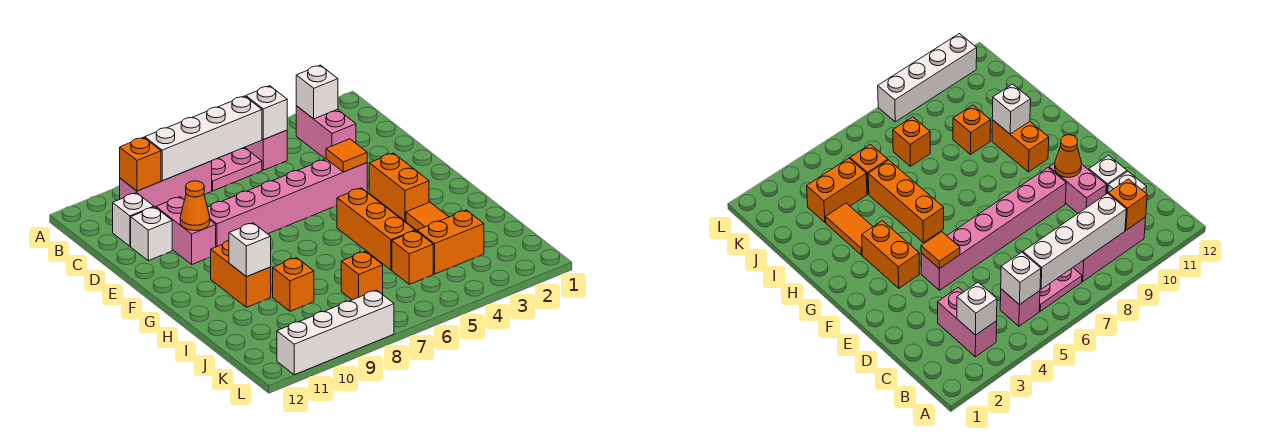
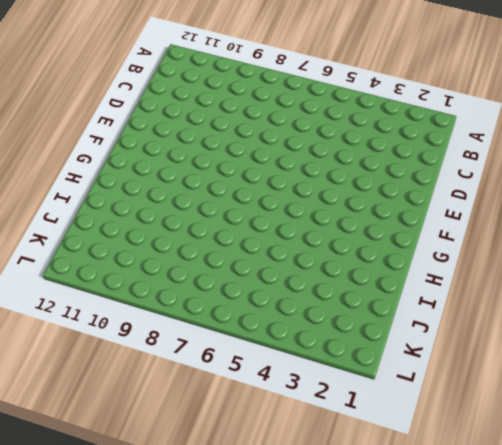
none -> pink 1x2 brick [296,106,356,159]
none -> pink 1x1 brick [246,130,287,170]
none -> pink 1x2 plate [212,148,262,191]

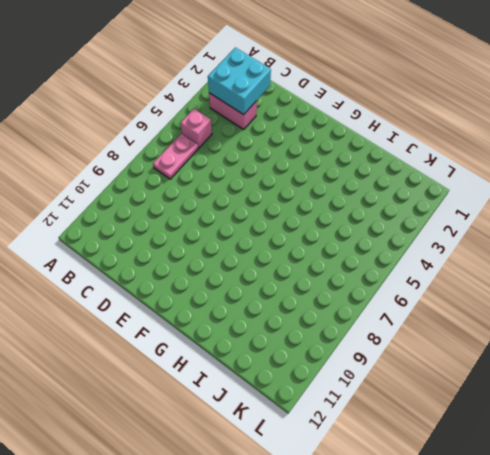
cyan 2x2 brick [208,48,271,115] -> white 1x1 brick [296,65,338,119]
none -> pink 1x3 brick [120,161,212,207]
none -> white 1x1 brick [113,193,154,246]
none -> pink 1x2 brick [156,197,216,264]

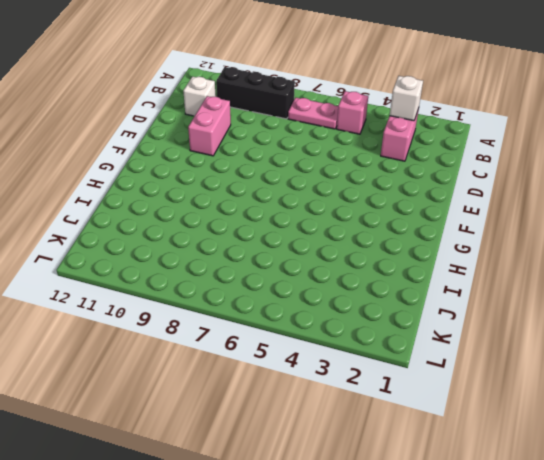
black 1x3 brick [216,67,295,119] -> pink 1x3 brick [120,161,212,207]
none -> white 1x1 brick [131,207,172,261]
none -> pink 1x6 brick [207,159,367,247]
none -> orange 1x2 brick [369,153,429,221]

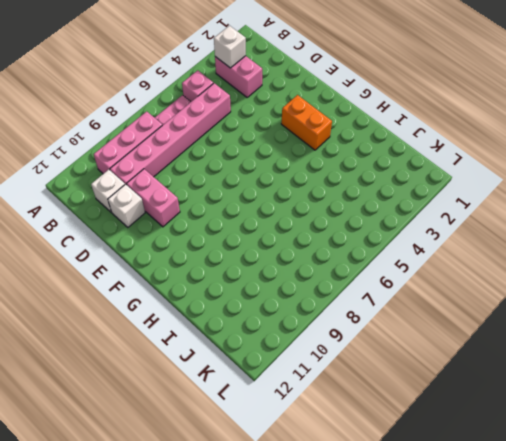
pink 1x6 brick [110,83,231,185] -> pink 1x6 brick moved to [207,159,367,247]
none -> orange 1x3 brick [337,188,415,270]
none -> orange 1x2 brick [211,241,271,307]
none -> orange 1x2 tile [406,202,448,230]

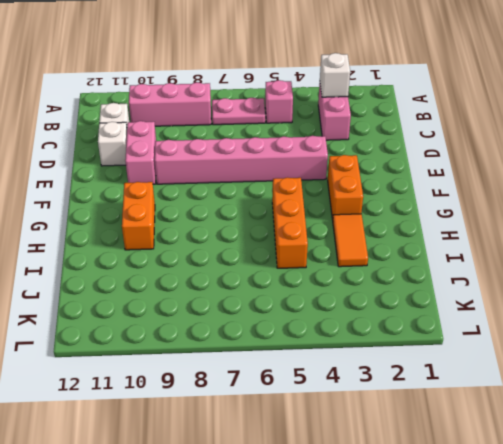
none -> orange 1x1 brick [273,258,314,311]
none -> orange 1x2 brick [417,210,484,274]
none -> orange 1x1 brick [392,231,433,284]

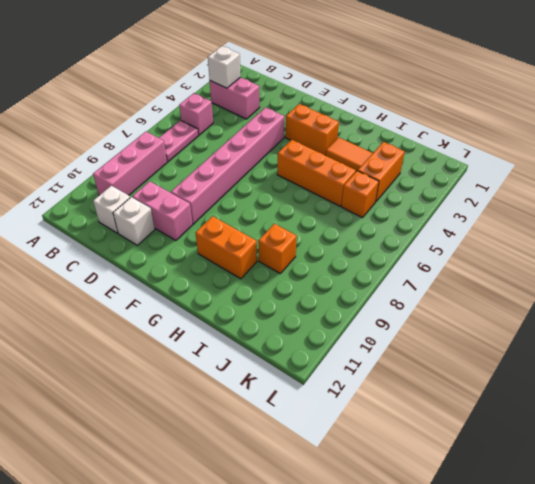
none -> orange 1x1 brick [341,251,383,300]
none -> white 1x4 brick [277,290,394,375]
none -> white 1x1 brick [246,86,287,140]

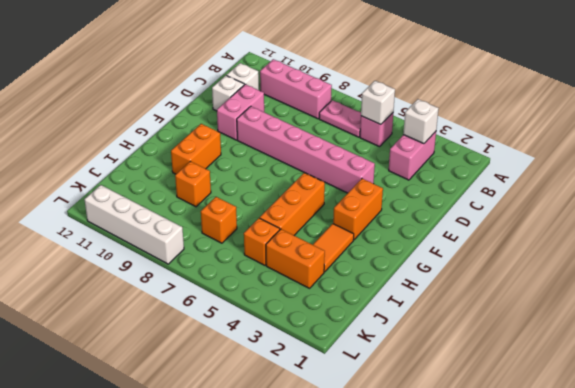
none -> white 1x4 brick [145,96,262,181]
none -> orange 1x1 brick [120,137,161,191]
none -> orange 1x1 tile [326,139,367,172]

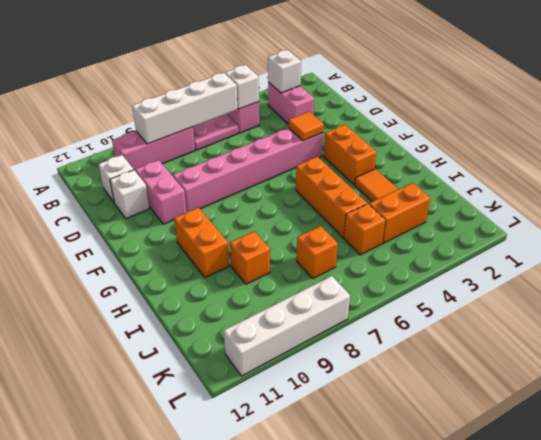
none -> orange 1x1 brick [120,137,161,191]
none -> orange 1x1 cone [180,181,210,231]
none -> white 1x1 brick [229,223,271,277]

